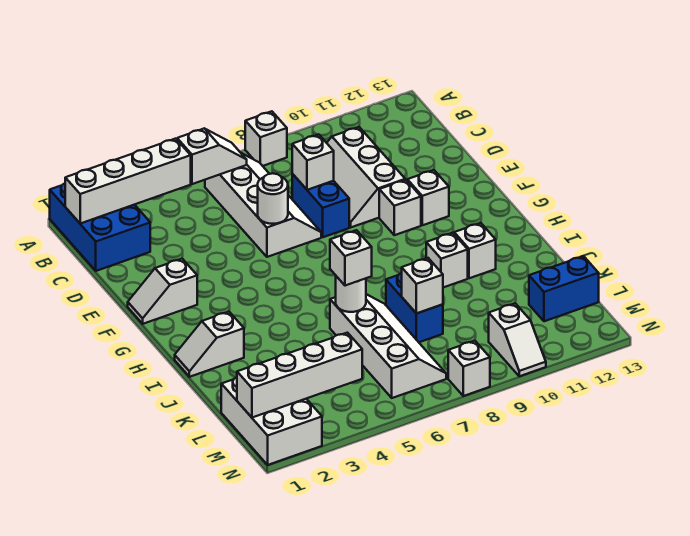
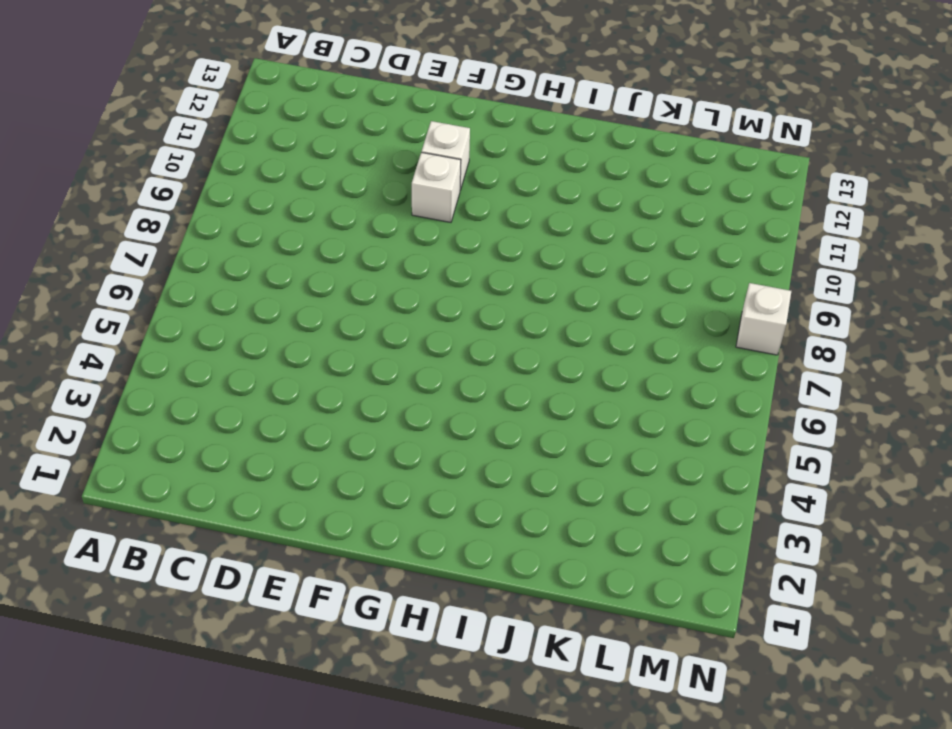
none -> blue 2x3 brick [50,183,150,271]
none -> white 1x1 brick [245,111,287,166]
none -> white 2x4 slope [205,153,321,257]

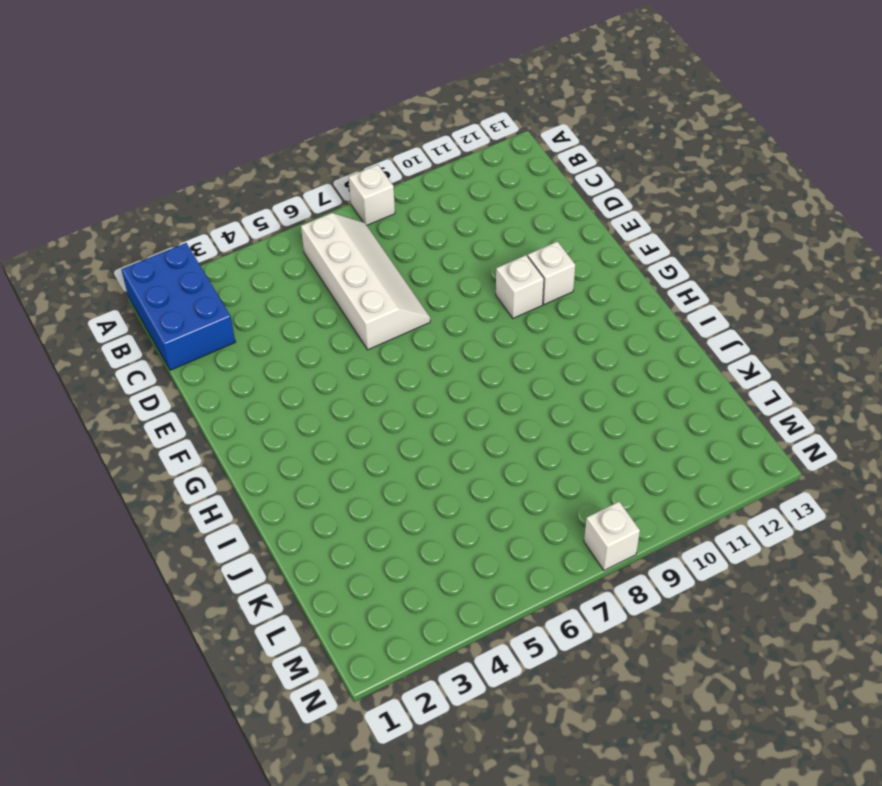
none -> white 2x3 slope [327,127,405,227]
none -> blue 1x2 brick [292,174,349,237]
none -> white 1x2 slope [128,259,197,324]

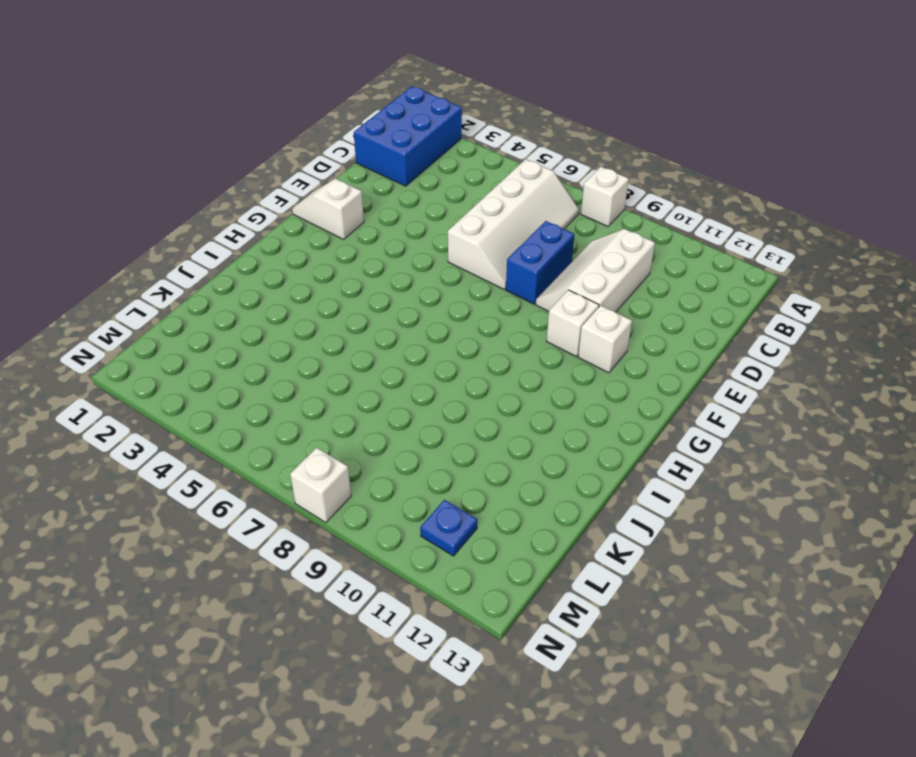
blue 1x1 plate [420,500,477,556] -> none
none -> white 1x2 slope [175,312,244,377]
none -> white 1x1 brick [426,233,468,288]
none -> white 1x1 brick [454,223,496,278]

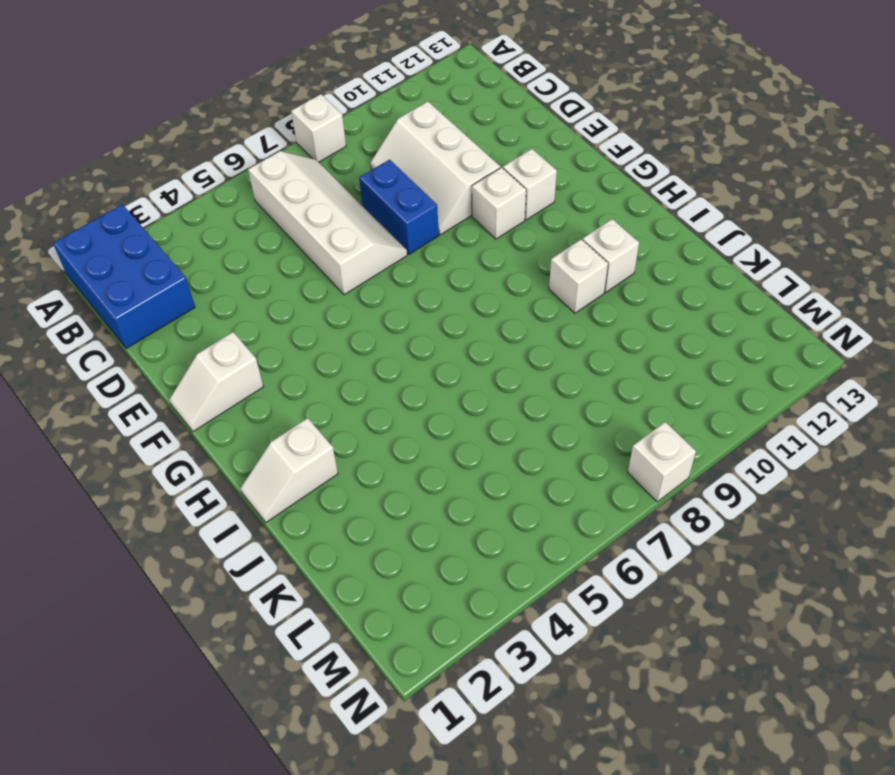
none -> white 2x4 slope [330,294,446,398]
none -> blue 1x2 brick [386,273,443,342]
none -> white 2x3 brick [221,377,322,465]

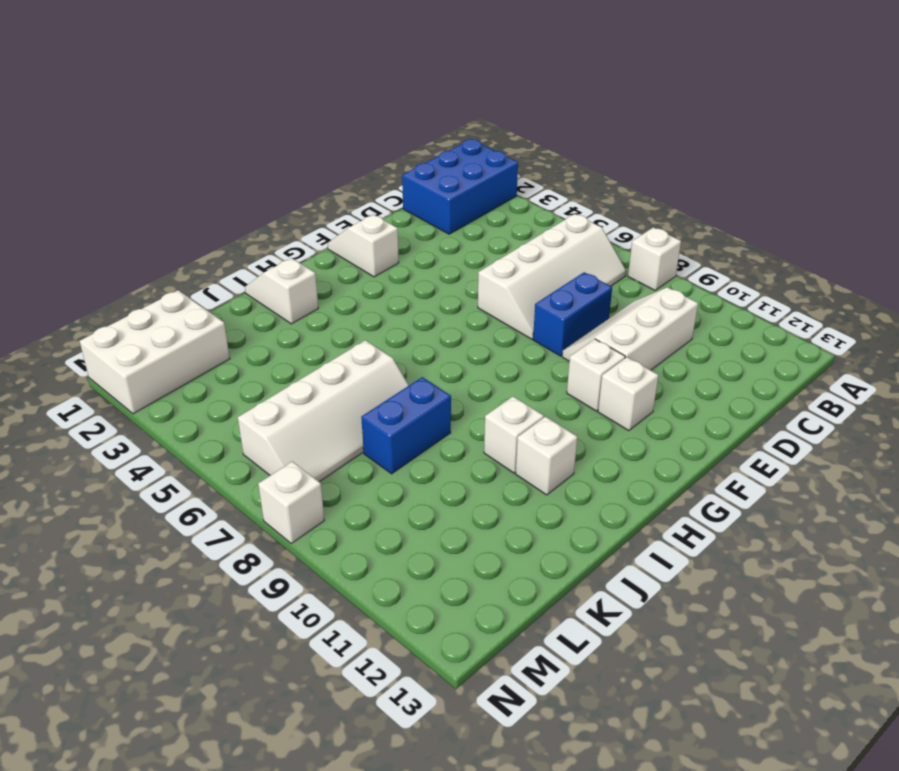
none -> blue 1x2 brick [529,256,599,321]
none -> white 1x2 slope [489,303,546,376]
none -> white 1x4 brick [65,139,191,223]

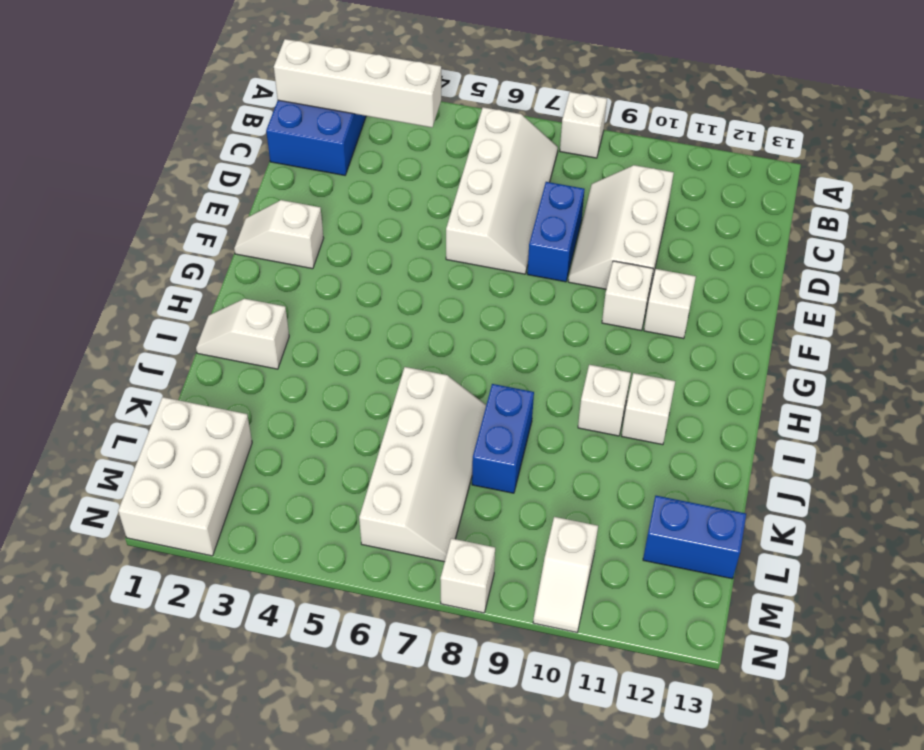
none -> white 1x2 slope [177,128,247,184]
none -> white 1x1 brick [292,134,334,190]
none -> white 1x1 round brick [258,173,288,224]

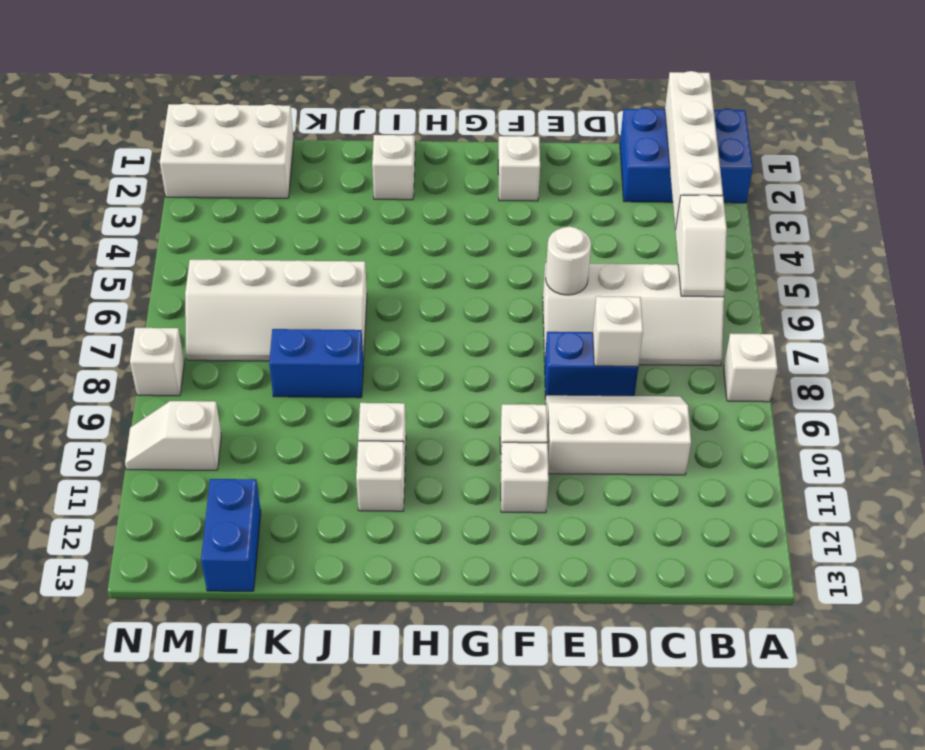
none -> white 1x1 round brick [336,276,366,312]
none -> white 1x1 brick [402,258,443,313]
none -> white 1x4 brick [237,333,362,418]

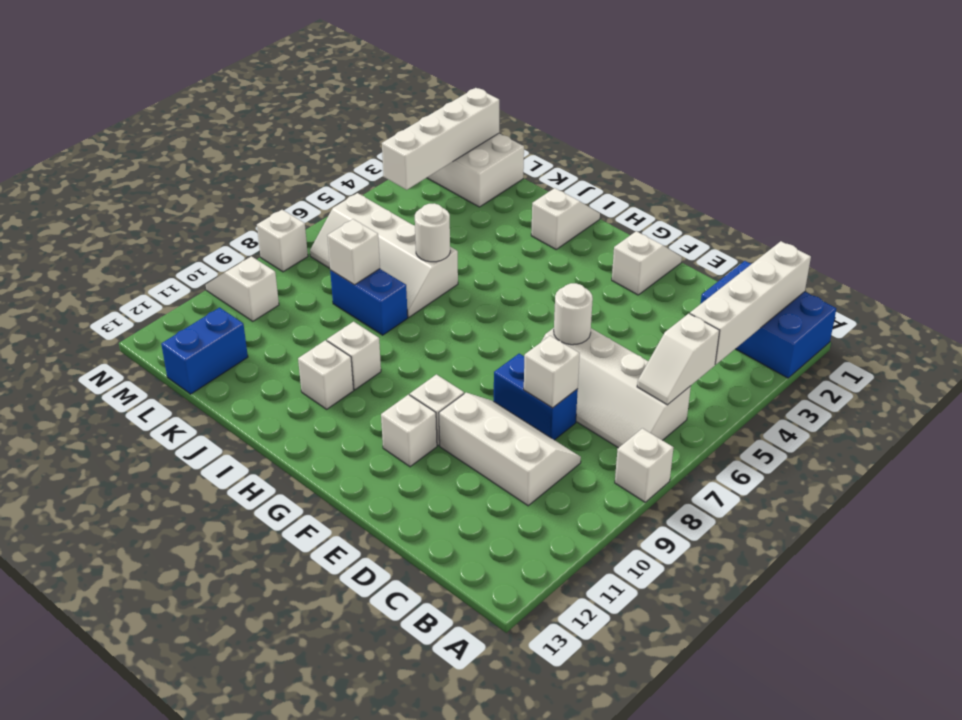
none -> white 1x1 brick [330,230,372,286]

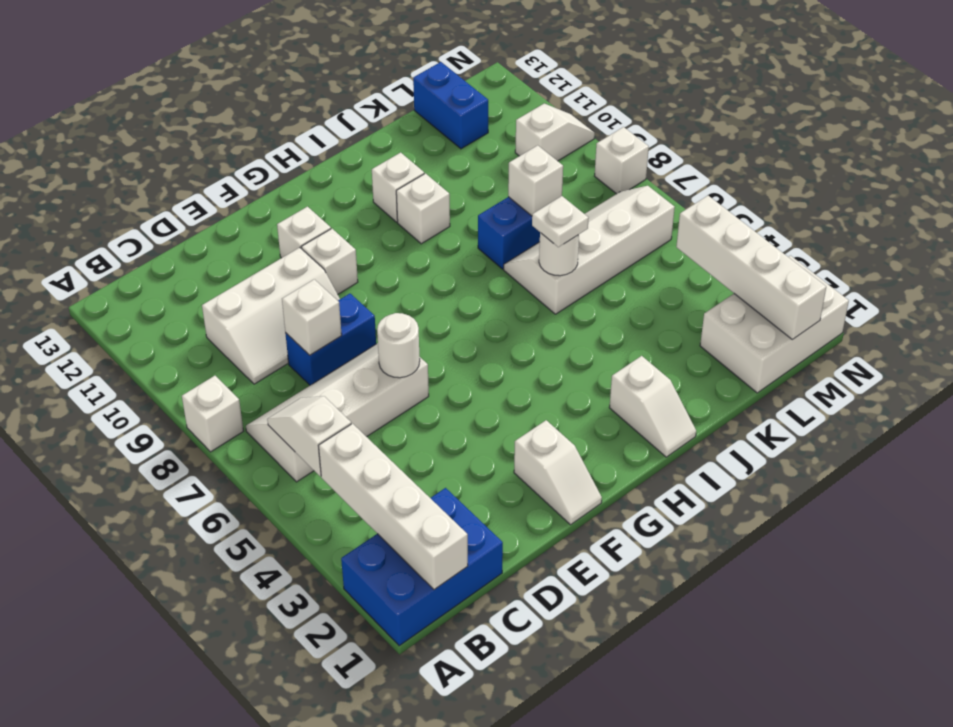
white 1x1 plate [532,196,589,247] -> white 1x1 brick [330,230,372,286]

